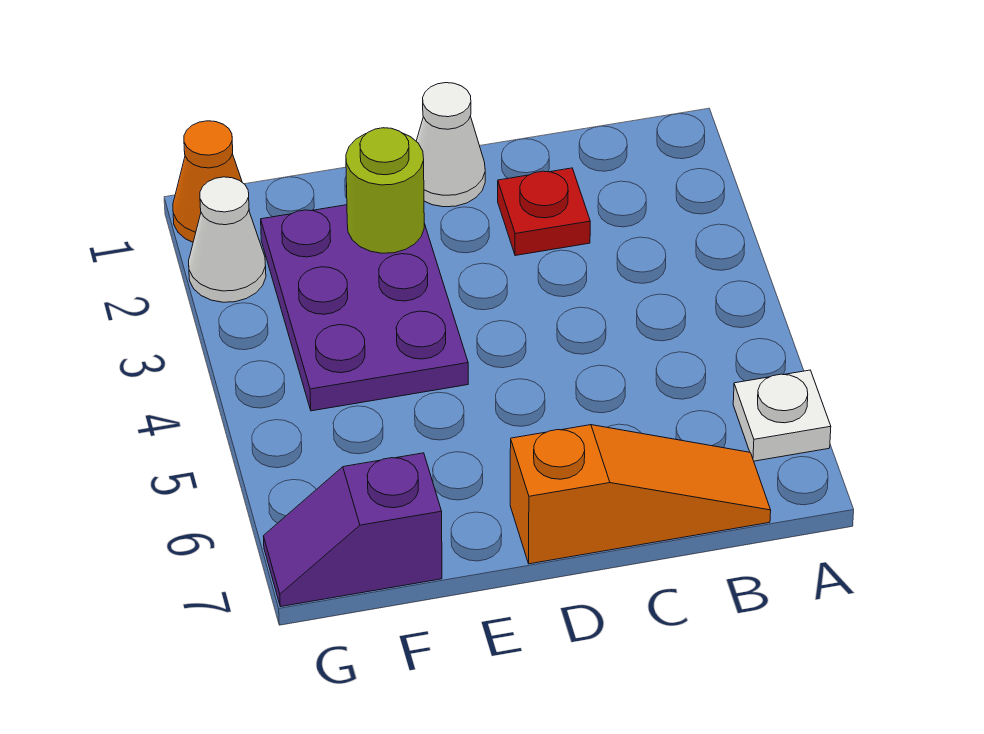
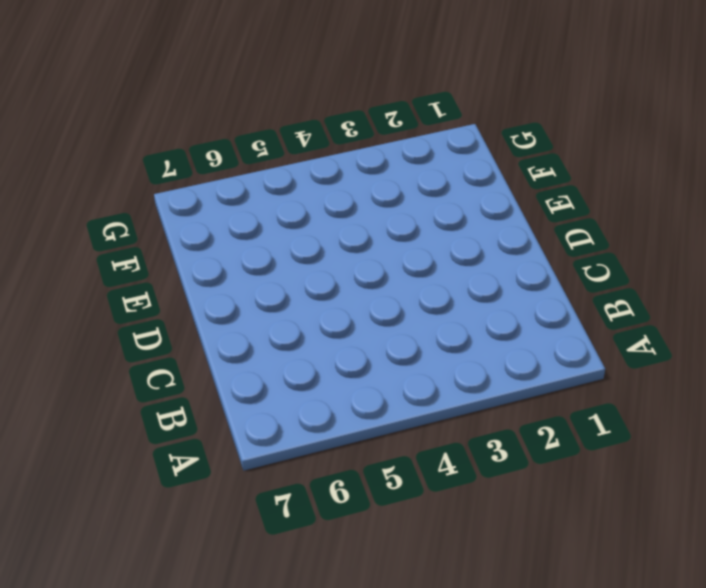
none -> white 1x1 plate [733,370,831,461]
none -> orange 1x3 slope [510,425,771,564]

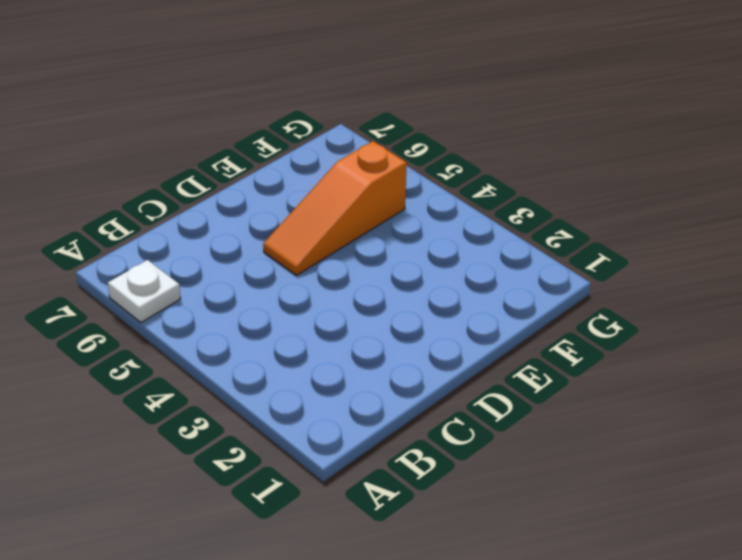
orange 1x3 slope [263,141,407,275] -> orange 1x3 slope moved to [510,425,771,564]
none -> red 1x1 plate [498,168,590,256]
none -> white 1x1 cone [416,83,485,207]

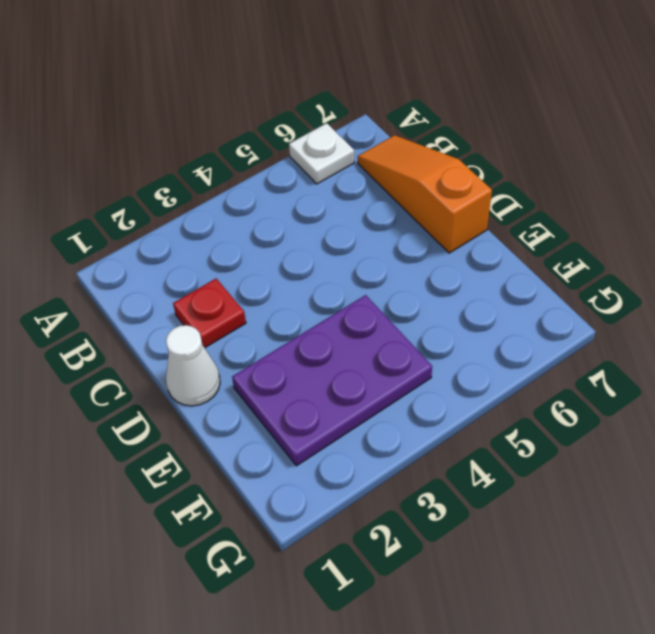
none -> purple 1x2 slope [264,453,442,607]
none -> orange 1x1 cone [173,121,242,242]

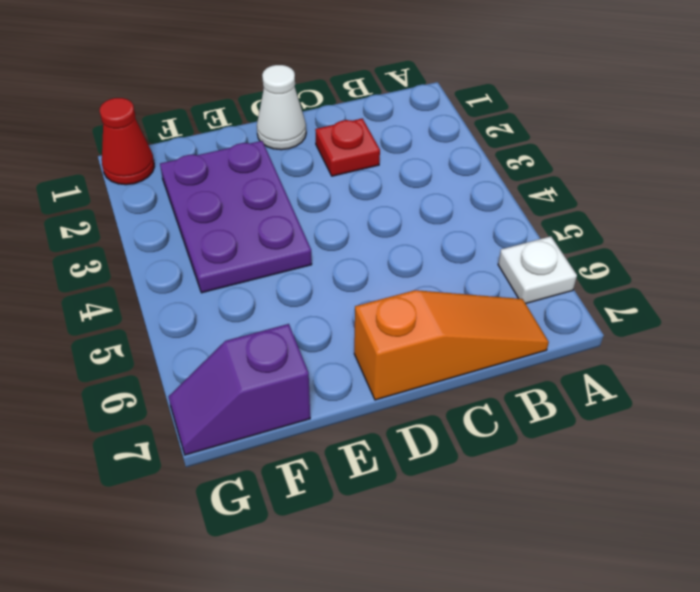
red 1x1 cone [100,98,154,185] -> orange 1x1 cone [173,121,242,242]
none -> white 1x1 cone [189,177,266,302]
none -> lime 1x1 round brick [346,128,424,253]

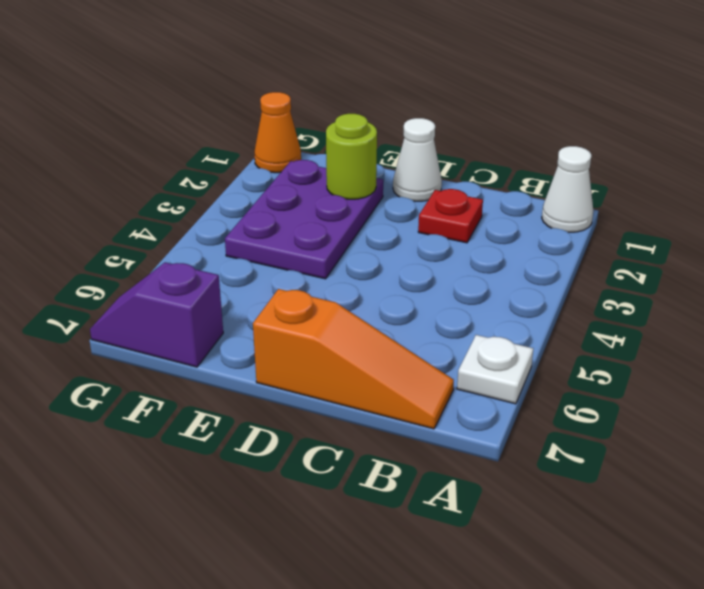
white 1x1 cone [542,146,593,232] -> white 1x1 cone moved to [189,177,266,302]

